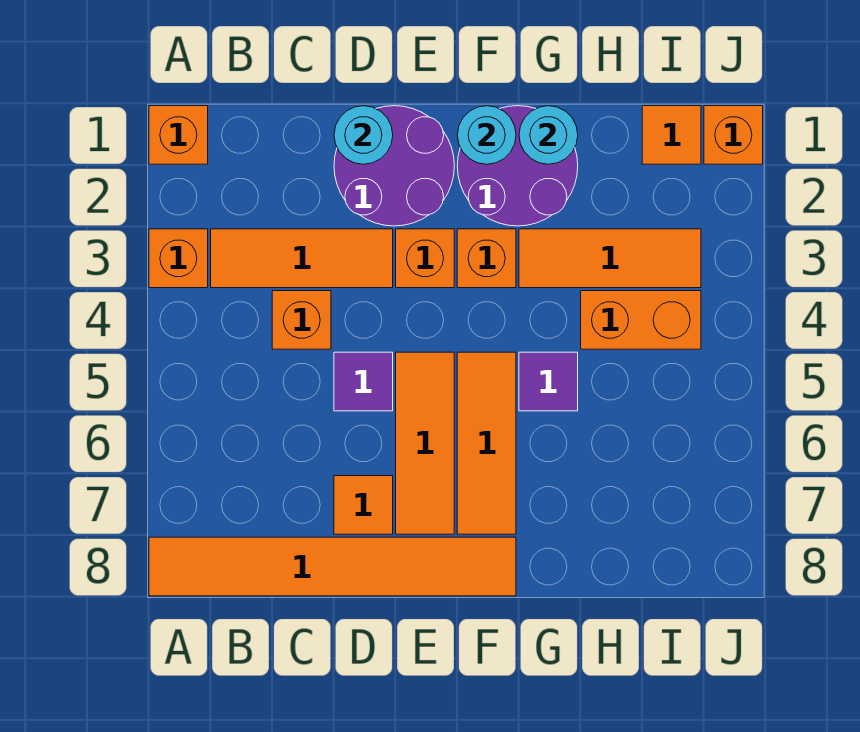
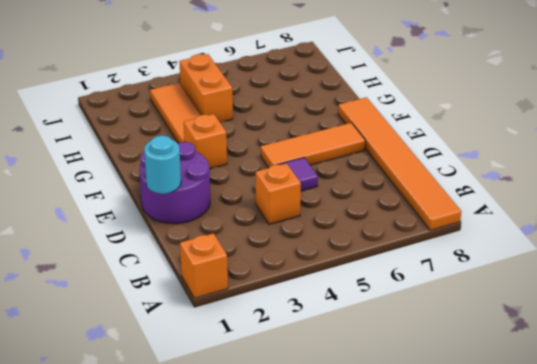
none -> orange 1x1 brick [149,229,208,288]
none -> orange 1x3 tile [211,229,393,288]
none -> orange 1x1 tile [334,476,393,534]

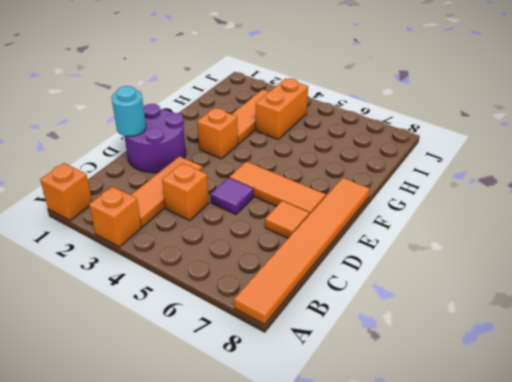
none -> orange 1x1 brick [396,229,454,288]
none -> purple 2x2 round brick [457,106,578,226]
none -> orange 1x3 tile [457,352,516,534]

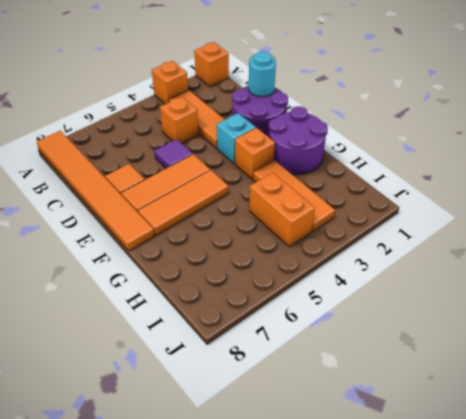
cyan 1x1 brick [217,113,256,164] -> orange 1x1 brick [396,229,454,288]
none -> purple 1x1 tile [519,352,578,411]
none -> orange 1x1 tile [642,106,701,164]
none -> orange 1x1 brick [704,106,763,164]

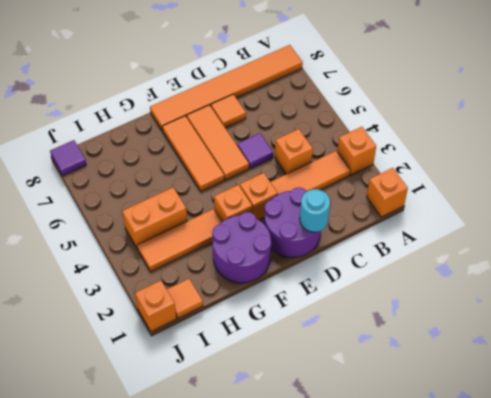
purple 1x1 tile [50,140,86,176] -> purple 1x1 tile moved to [519,352,578,411]
none -> cyan 1x1 round brick [457,106,516,164]
none -> cyan 1x1 round brick [519,106,578,164]

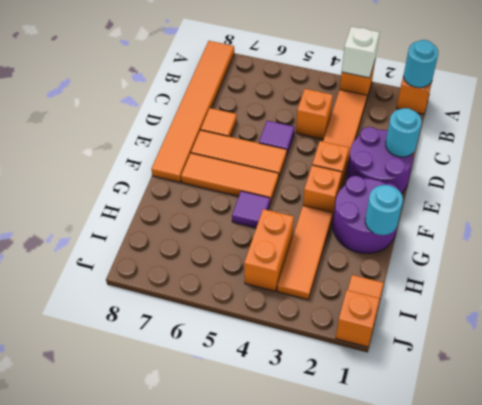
cyan 1x1 round brick [404,40,438,88] -> cyan 1x1 round brick moved to [457,106,516,164]
white 1x1 brick [342,26,379,78] -> none

